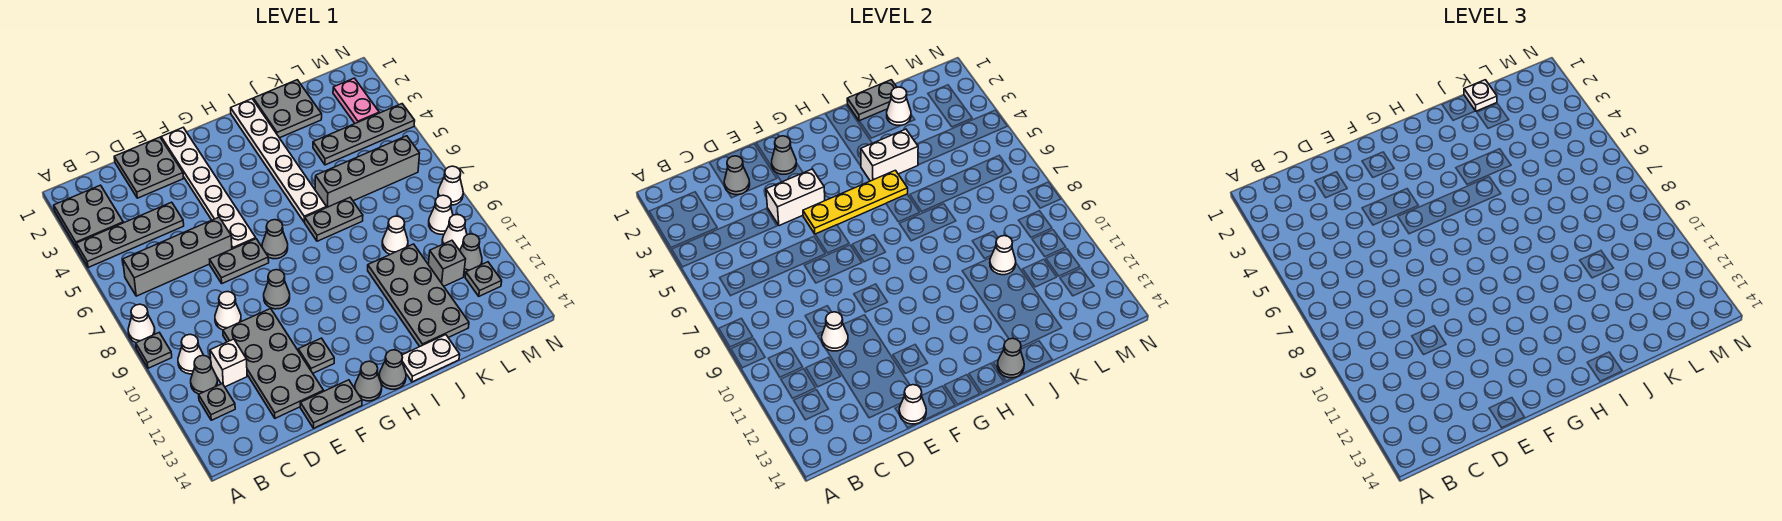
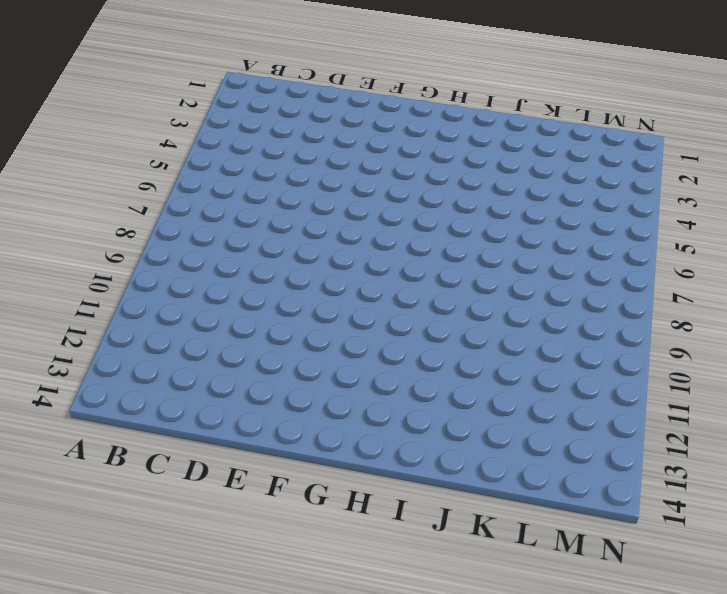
none -> grey 2x2 plate [54,185,123,248]
none -> grey 1x4 plate [76,202,184,268]
none -> white 1x1 cone [128,304,155,343]
none -> grey 1x1 plate [136,333,172,368]

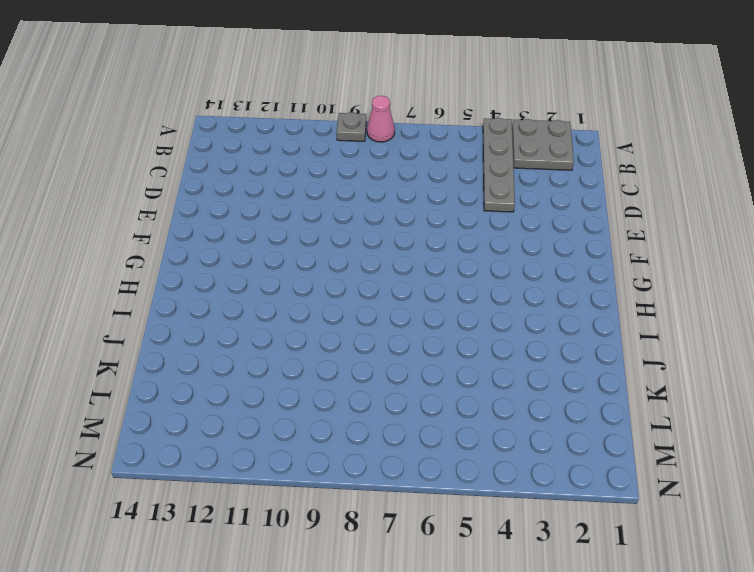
pink 1x1 cone [367,96,395,142] -> white 1x1 cone [128,304,155,343]
none -> grey 1x4 brick [123,217,232,296]
none -> white 1x1 cone [178,334,203,374]
none -> grey 1x1 cone [191,355,217,394]
none -> grey 1x1 plate [199,384,235,420]

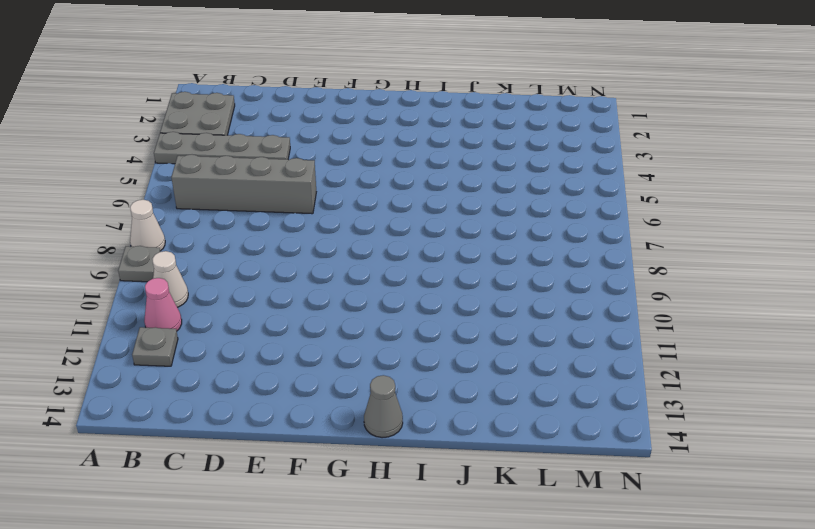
pink 1x1 cone [144,278,182,331] -> grey 1x1 cone [191,355,217,394]
none -> white 1x1 brick [210,339,247,387]
none -> grey 2x2 plate [114,137,183,198]
none -> white 1x1 cone [215,292,241,330]
none -> grey 2x4 plate [223,309,324,418]

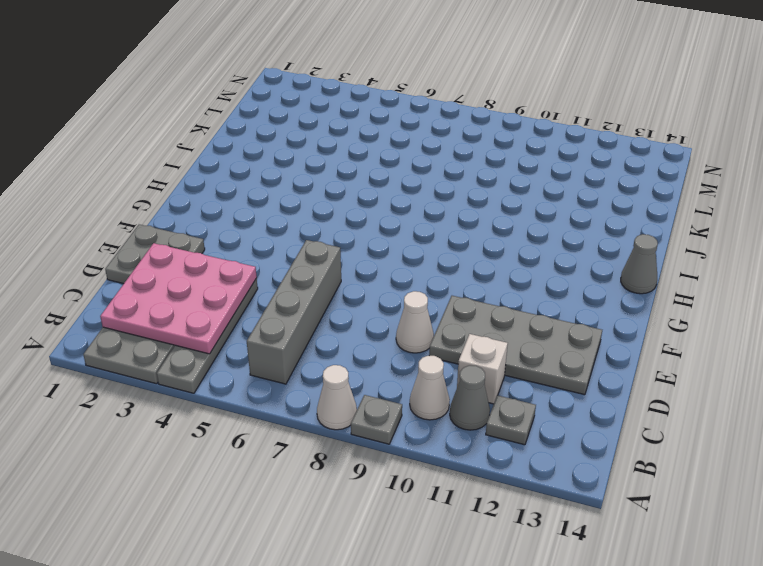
pink 3x3 plate [100,243,257,354] -> grey 1x1 cone [724,156,750,195]
none -> grey 1x2 plate [210,239,269,283]
none -> grey 1x2 plate [300,380,362,428]
none -> white 1x6 plate [161,128,256,249]
none -> grey 1x1 cone [264,270,290,309]

